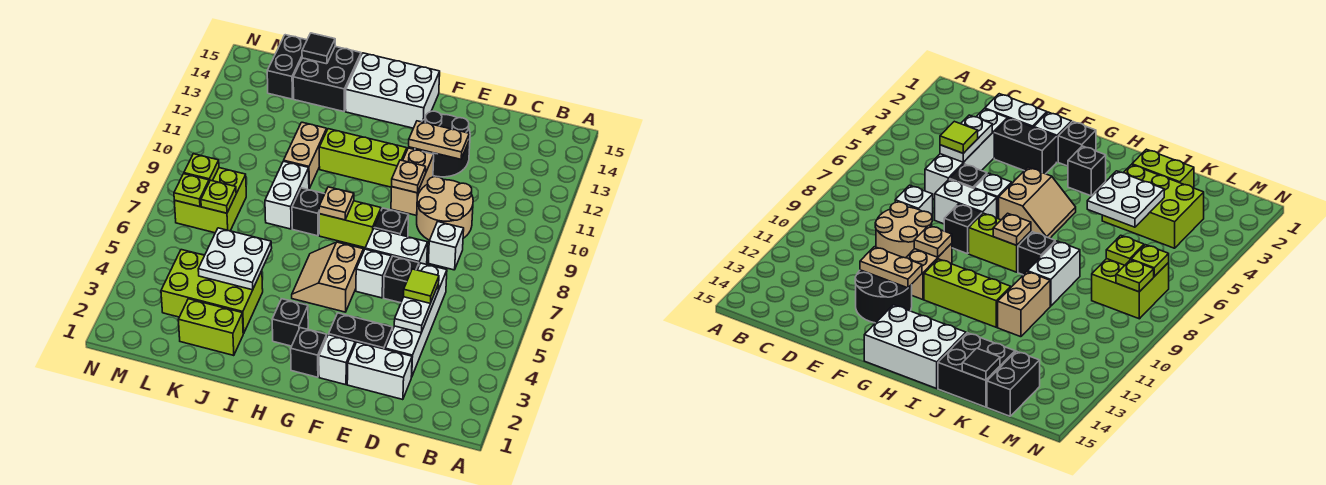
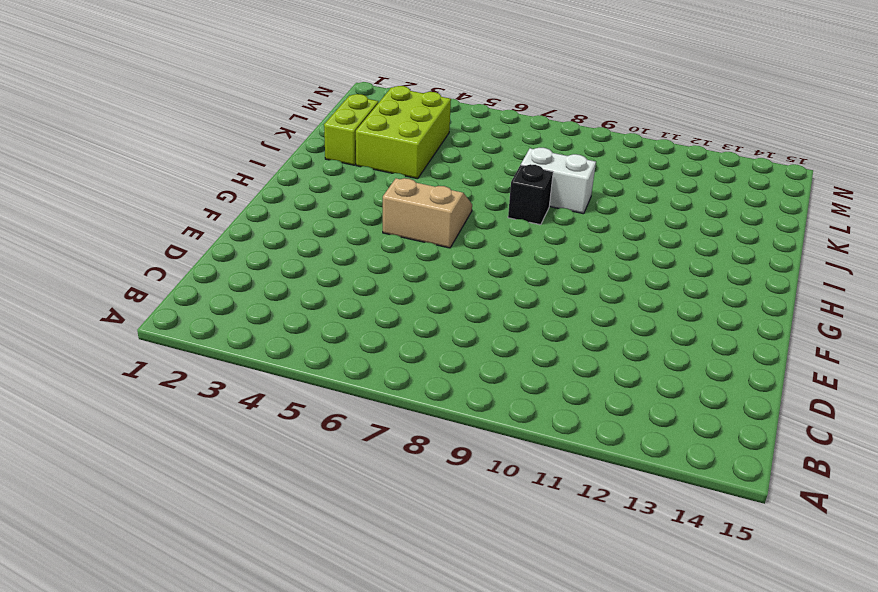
none -> white 1x2 brick [347,342,412,400]
none -> white 1x4 brick [385,263,447,377]
none -> white 1x1 brick [428,222,464,270]
none -> tan 2x2 round brick [417,177,473,240]

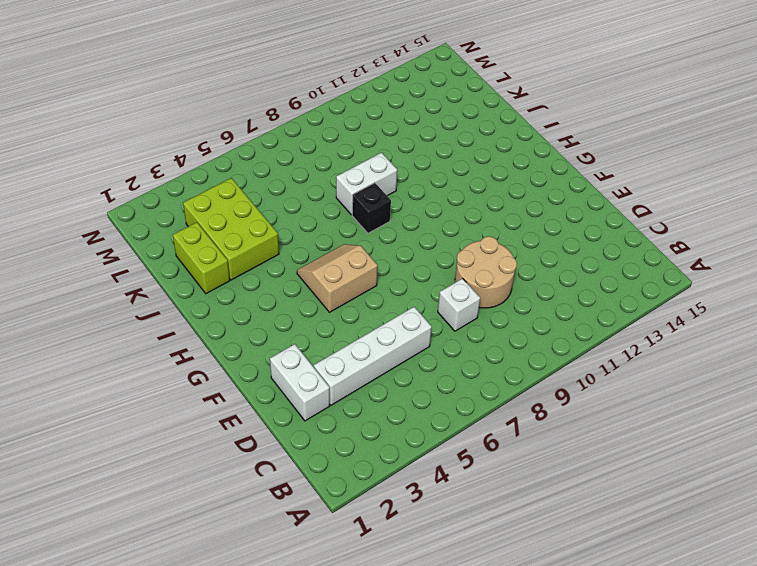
none -> black 1x2 brick [329,313,393,349]
none -> black 1x1 brick [384,256,419,303]
none -> white 1x2 brick [365,229,428,265]
none -> black 2x2 round brick [415,111,470,177]

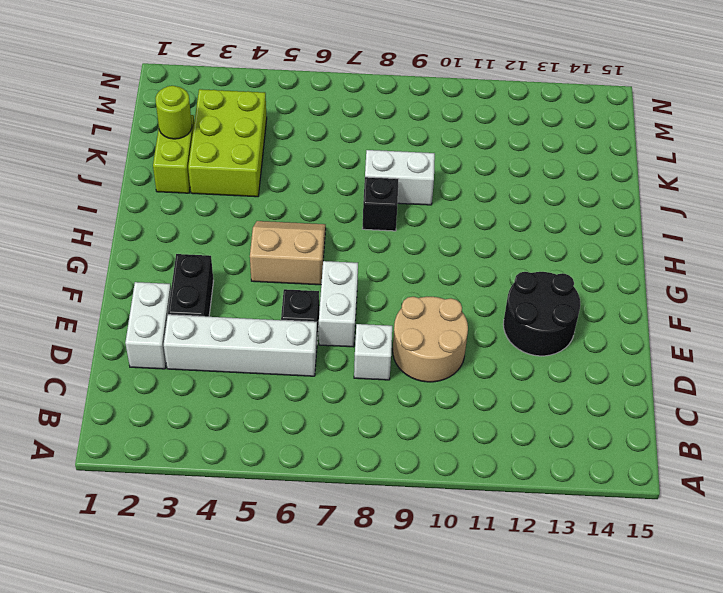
lime 1x1 round brick [155,86,192,139] -> none
none -> white 1x1 brick [319,335,355,385]
none -> white 1x1 brick [356,249,391,298]
none -> black 1x1 brick [374,208,408,237]
none -> tan 1x2 brick [391,148,434,216]

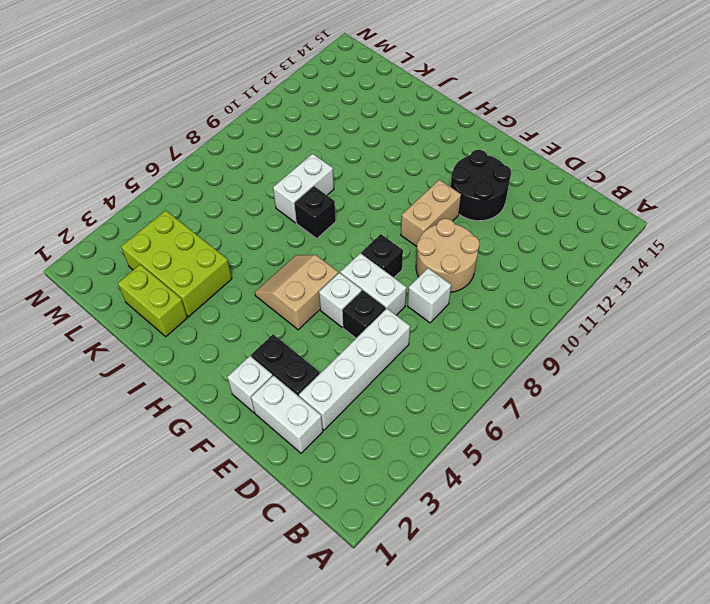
none -> black 1x1 brick [291,328,327,377]
none -> lime 1x2 brick [319,201,381,248]
none -> lime 1x3 brick [319,129,407,187]
none -> white 2x3 brick [346,53,440,128]

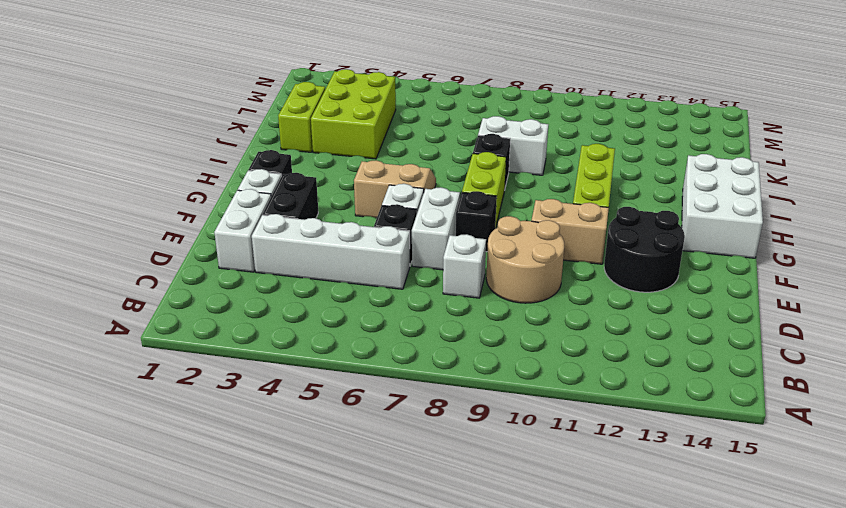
none -> black 1x1 brick [272,299,308,346]
none -> tan 1x2 brick [284,122,327,188]
none -> black 2x2 brick [293,47,361,112]
none -> lime 2x2 brick [174,168,246,233]

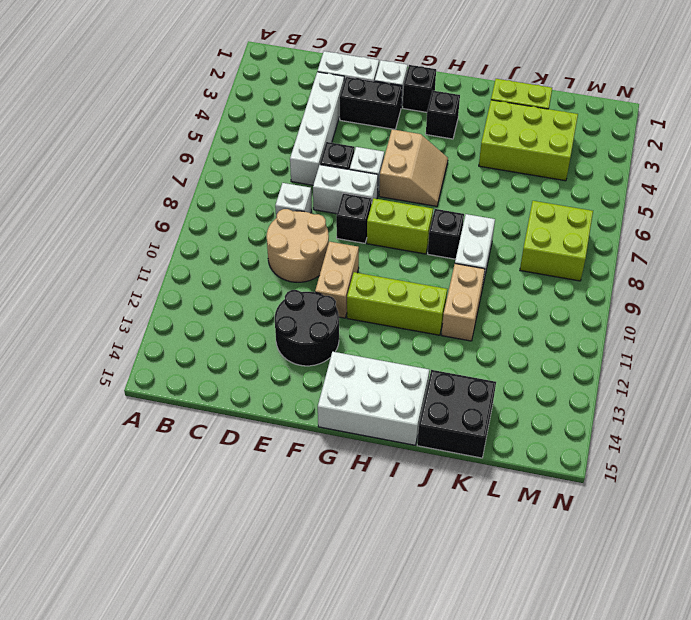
none -> black 1x2 brick [267,35,307,99]
none -> white 1x2 plate [394,284,439,333]
none -> tan 1x2 plate [409,121,469,159]
none -> tan 1x1 plate [392,160,426,193]

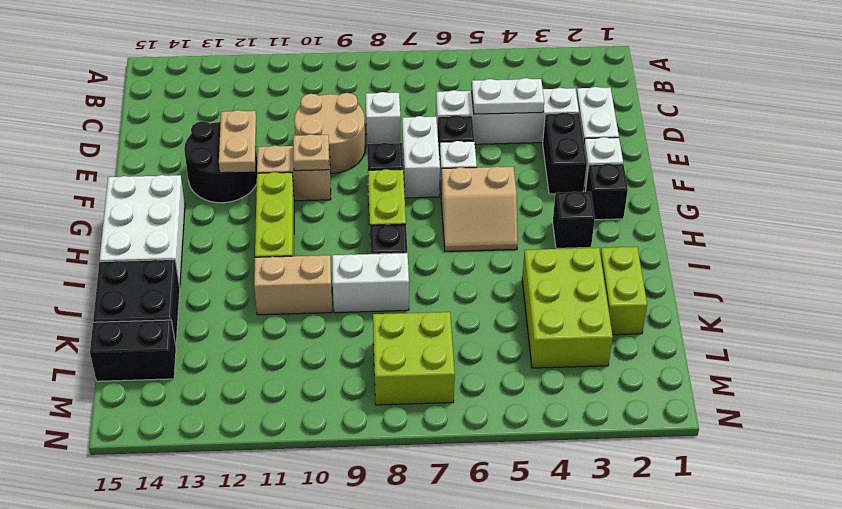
none -> tan 1x1 plate [319,187,354,220]
none -> white 2x2 plate [198,228,272,290]
none -> black 1x1 tile [302,33,335,64]
none -> lime 1x1 plate [201,180,236,213]

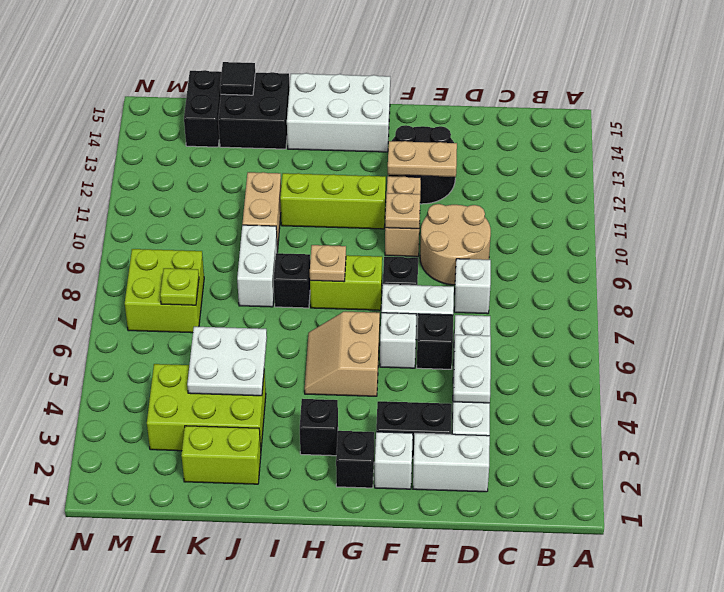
none -> lime 1x1 plate [174,174,209,207]
none -> lime 1x1 plate [184,154,219,182]
none -> lime 1x1 tile [404,269,439,303]

